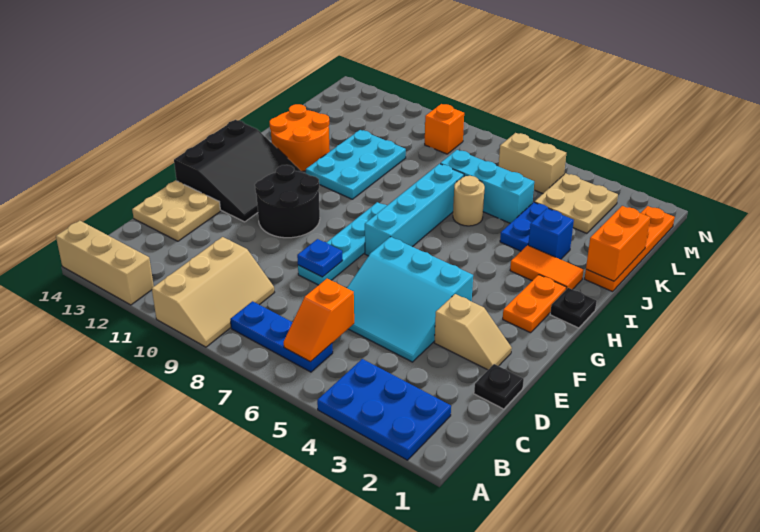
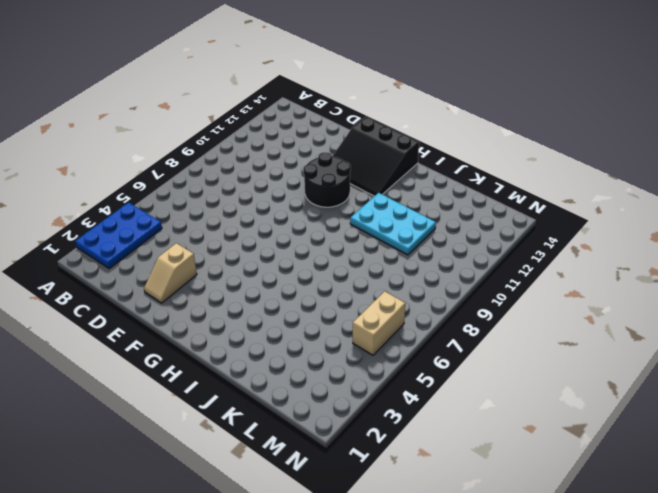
none -> tan 2x3 slope [152,237,275,347]
none -> tan 1x3 brick [56,221,154,305]
none -> blue 1x3 plate [230,301,333,372]

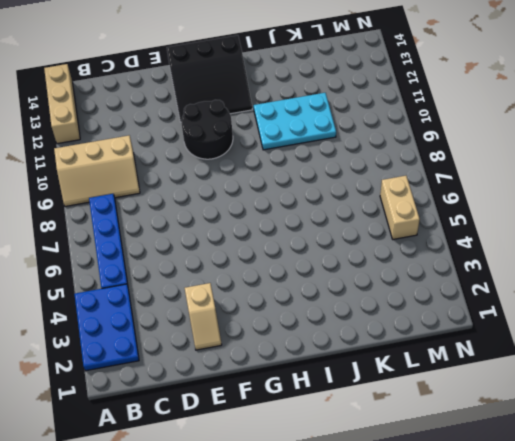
blue 1x4 plate [89,194,128,288] -> blue 1x3 plate [230,301,333,372]
none -> black 1x1 plate [474,364,524,409]
none -> cyan 3x3 slope [347,237,473,362]
none -> tan 2x2 plate [132,180,220,241]

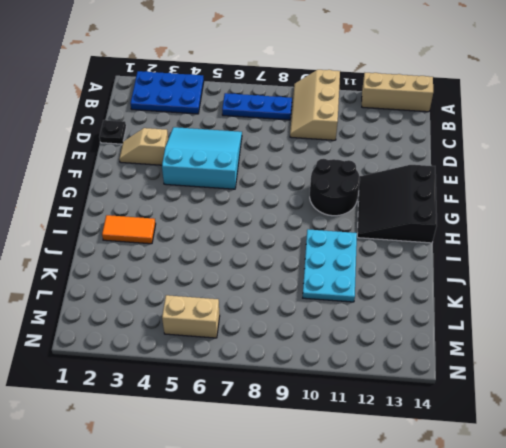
none -> tan 2x2 plate [132,180,220,241]
none -> cyan 1x4 plate [298,202,387,285]
none -> orange 1x2 plate [503,275,567,333]

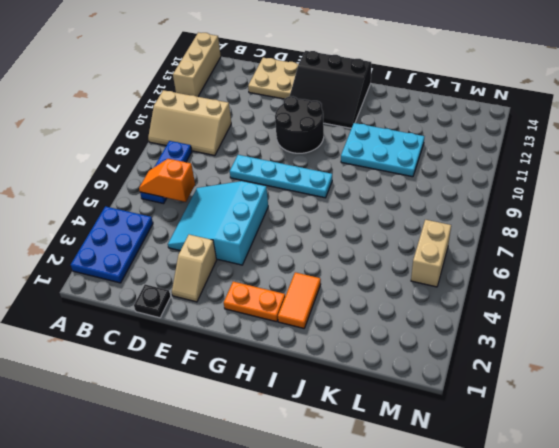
none -> cyan 1x4 brick [365,164,464,256]
none -> black 1x1 plate [550,288,597,328]
none -> orange 2x2 round brick [269,104,330,171]

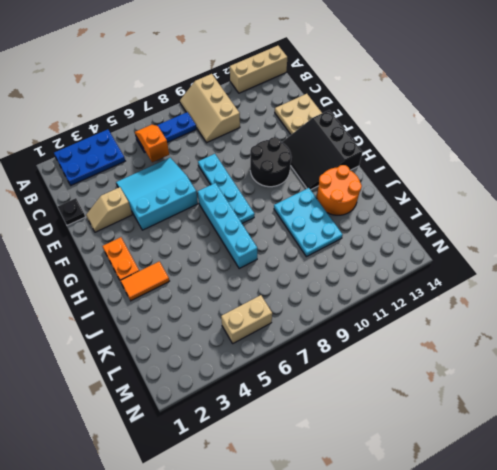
none -> black 1x1 plate [550,288,597,328]
none -> orange 1x4 plate [585,206,675,292]
none -> blue 1x1 brick [528,209,574,259]

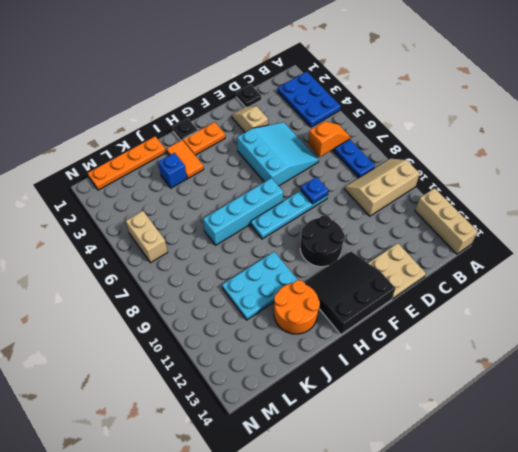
none -> blue 1x2 plate [500,202,551,251]
none -> tan 1x1 round brick [453,176,485,226]
none -> cyan 1x3 brick [440,150,534,223]

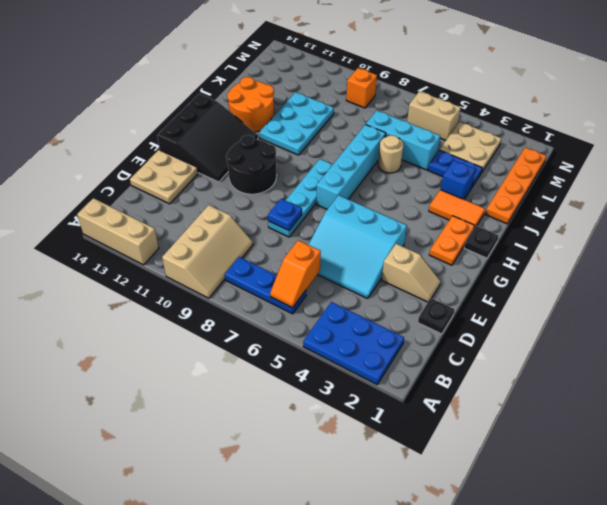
blue 1x2 plate [428,150,482,188] -> blue 1x2 plate turned to [500,202,551,251]
none -> orange 1x2 brick [586,206,651,281]

